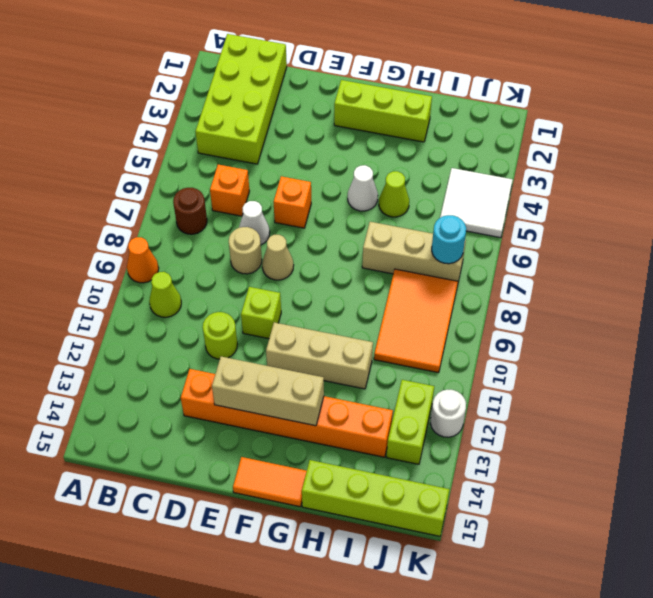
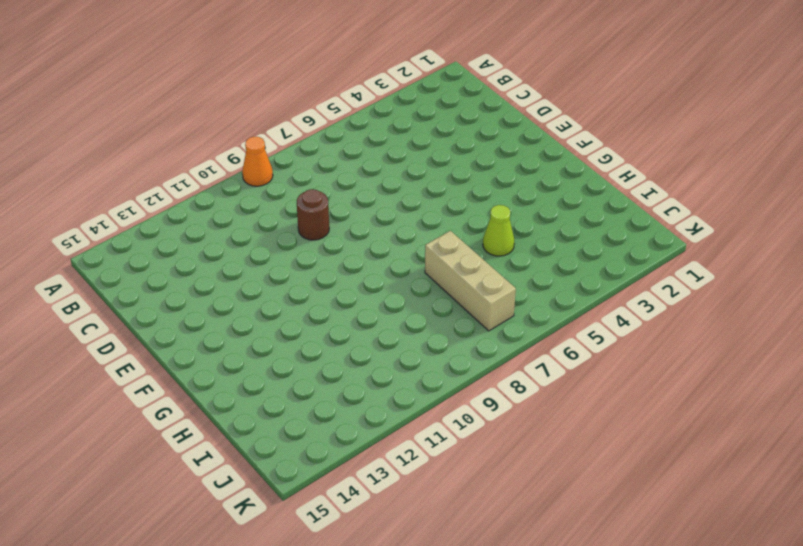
brown 1x1 round brick [297,189,329,240] -> brown 1x1 round brick moved to [173,188,207,234]
none -> lime 2x4 brick [195,34,287,164]
none -> lime 1x1 cone [149,272,181,317]
none -> orange 1x1 brick [210,165,249,216]

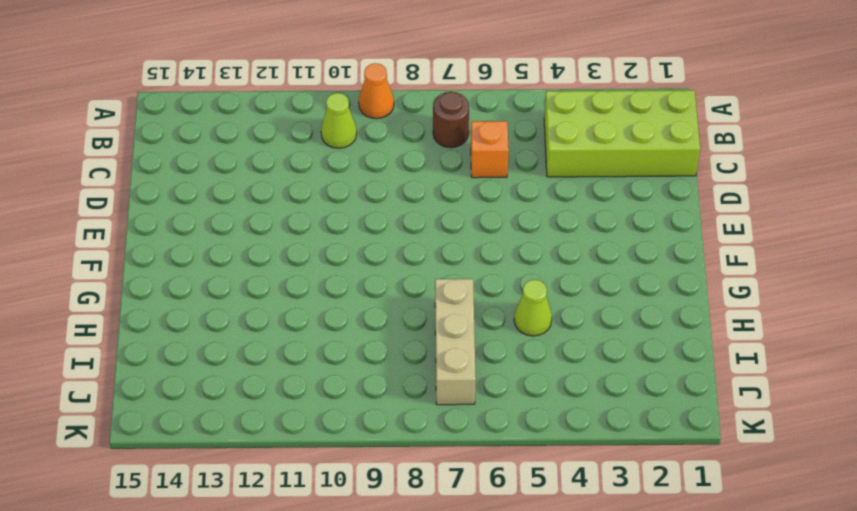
none -> white 1x1 cone [239,201,270,245]
none -> tan 1x1 round brick [229,227,262,274]
none -> lime 1x1 round brick [203,312,237,359]

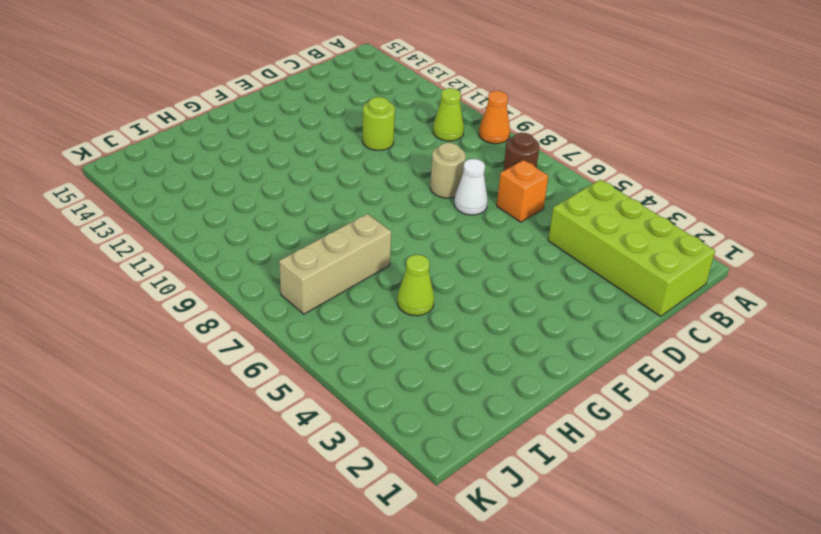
none -> orange 1x6 brick [181,369,393,457]
none -> orange 1x1 brick [274,176,311,228]
none -> tan 1x1 cone [262,235,294,280]

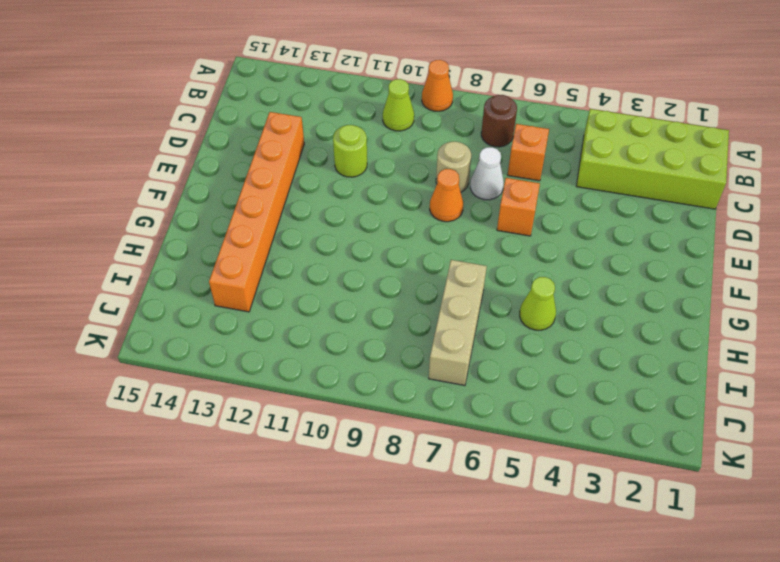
orange 1x1 cone [430,169,463,222] -> tan 1x1 cone [262,235,294,280]
none -> lime 1x1 brick [241,287,281,339]
none -> lime 1x3 brick [334,80,432,142]
none -> tan 1x3 brick [266,322,373,389]

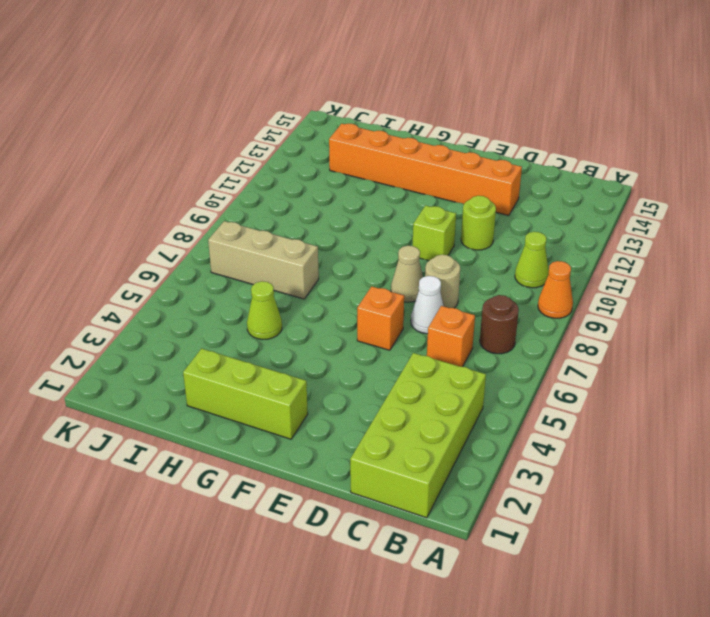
none -> tan 1x3 brick [266,322,373,389]
none -> orange 1x2 tile [233,457,307,507]
none -> white 1x1 cone [348,165,378,211]

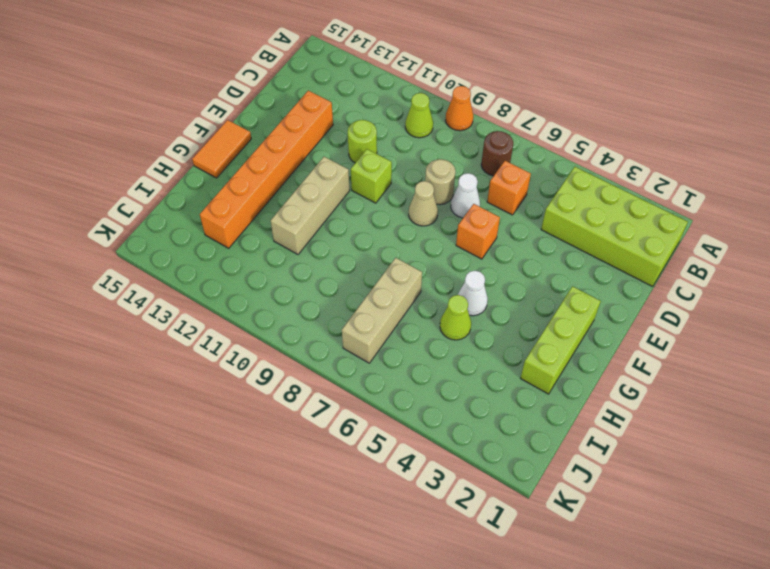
none -> lime 1x4 brick [302,460,449,536]
none -> orange 2x3 tile [374,269,458,373]
none -> white 2x2 tile [440,168,513,238]

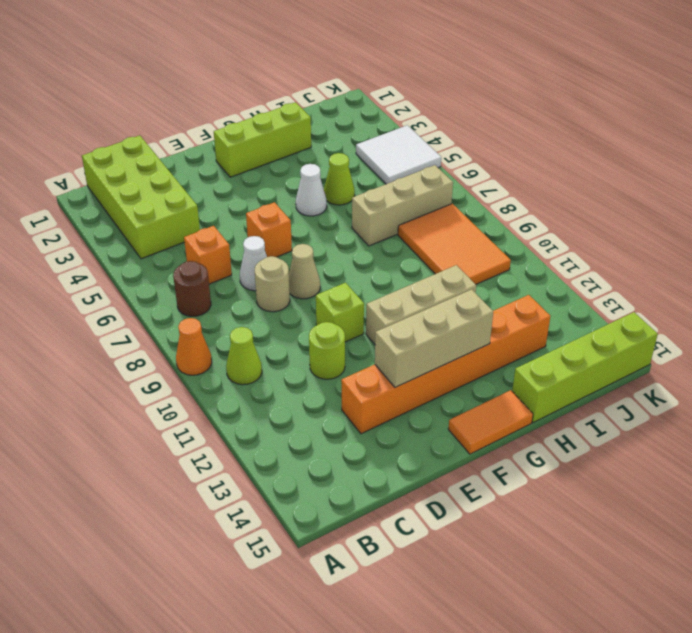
none -> lime 1x2 brick [387,380,434,464]
none -> white 1x1 round brick [430,390,466,437]
none -> cyan 1x1 round brick [432,215,466,264]

